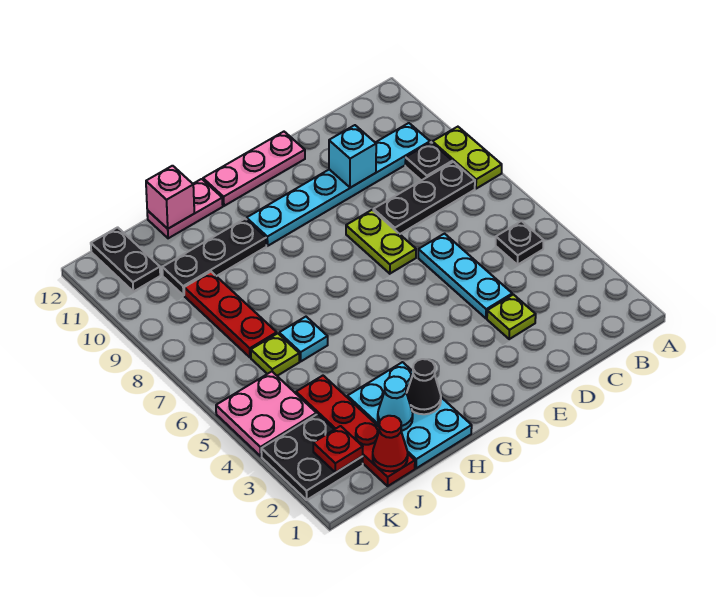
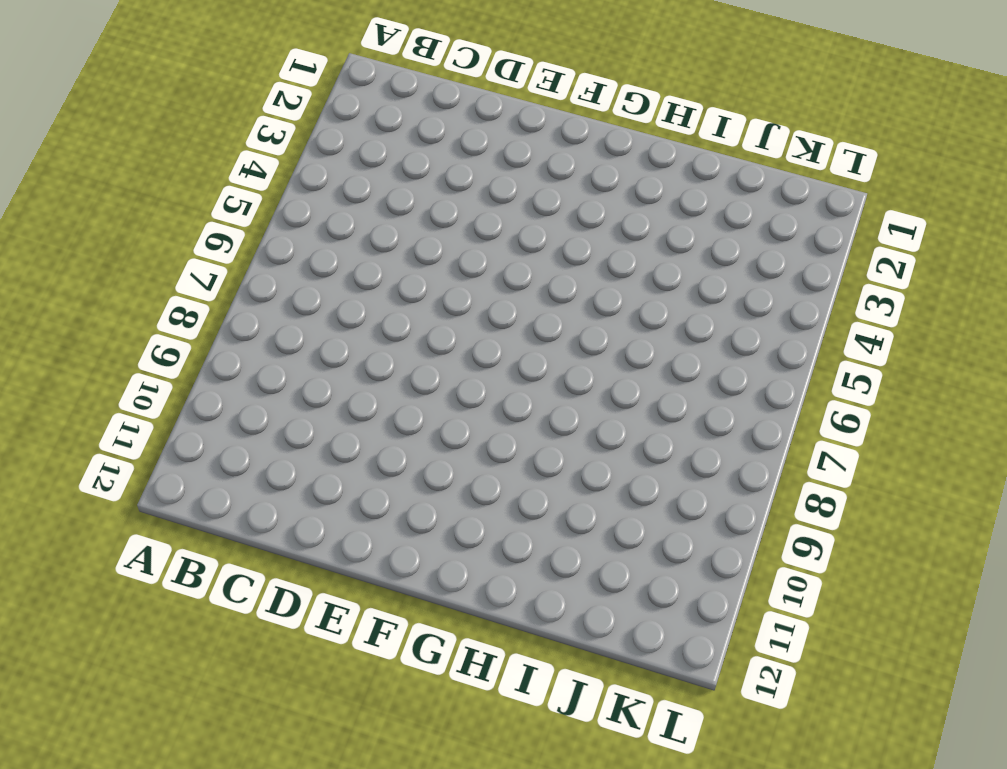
none -> lime 1x2 plate [432,127,502,189]
none -> black 1x1 plate [496,221,544,265]
none -> black 1x3 plate [373,162,475,234]

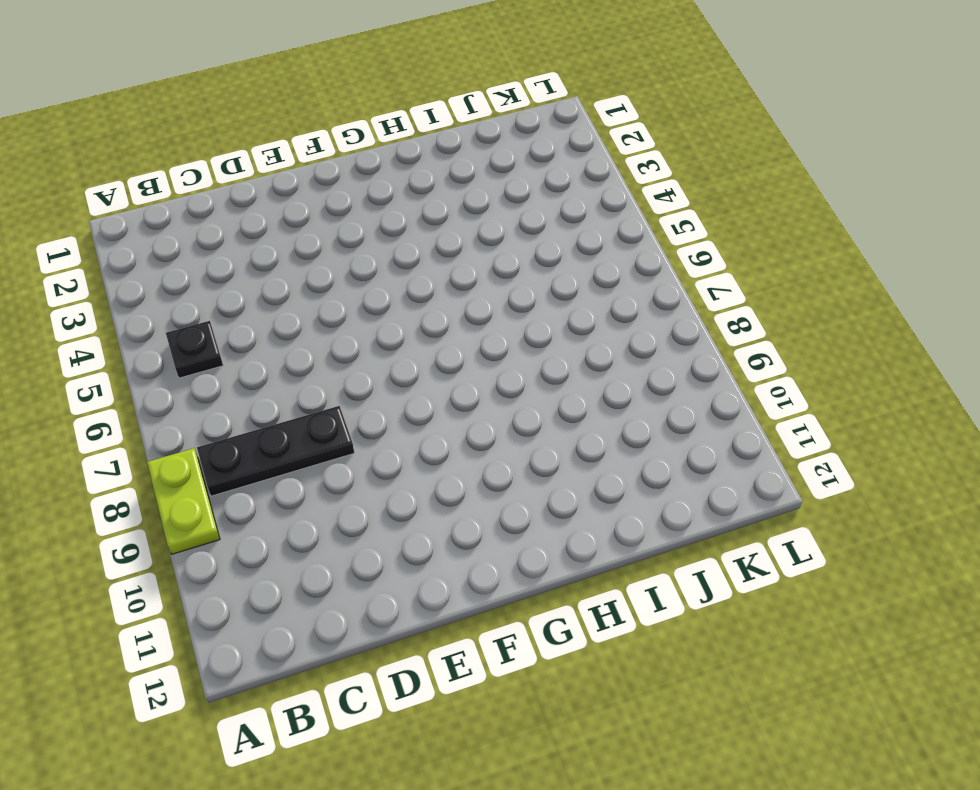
none -> black 1x1 plate [405,142,452,181]
none -> cyan 1x6 plate [247,123,430,246]
none -> lime 1x1 plate [487,295,536,339]

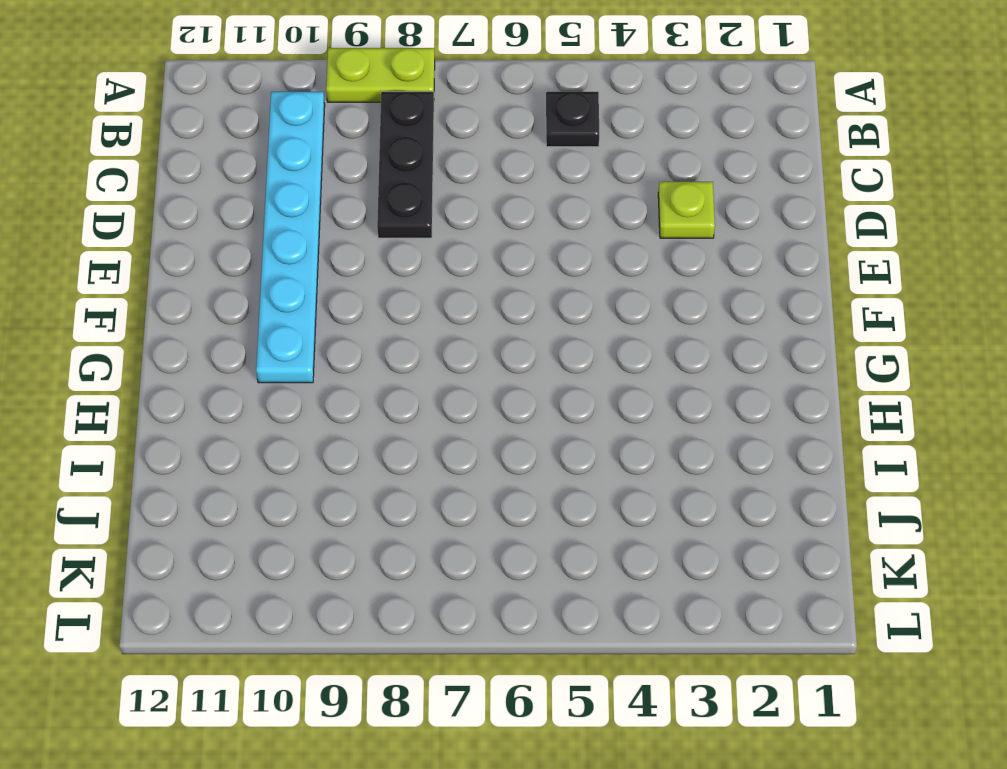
none -> black 1x1 plate [405,142,452,181]
none -> cyan 1x3 plate [418,234,512,318]
none -> lime 1x2 plate [346,210,416,274]

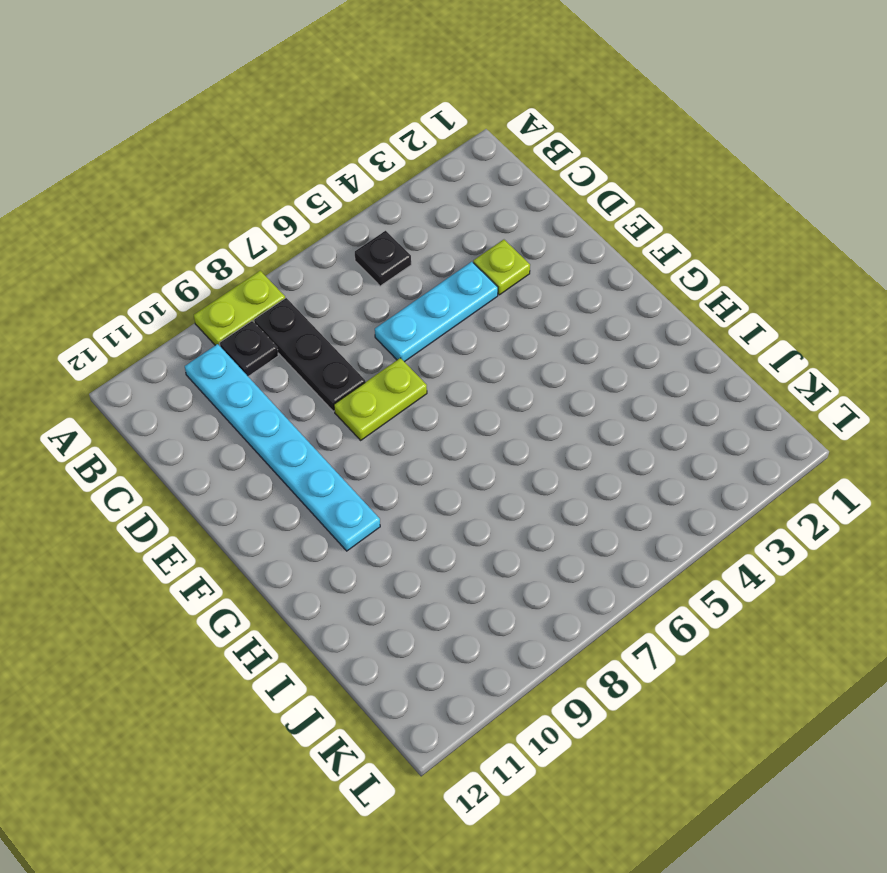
none -> pink 1x3 plate [203,132,305,206]
none -> cyan 2x3 plate [347,362,472,468]
none -> black 1x3 plate [162,219,266,295]

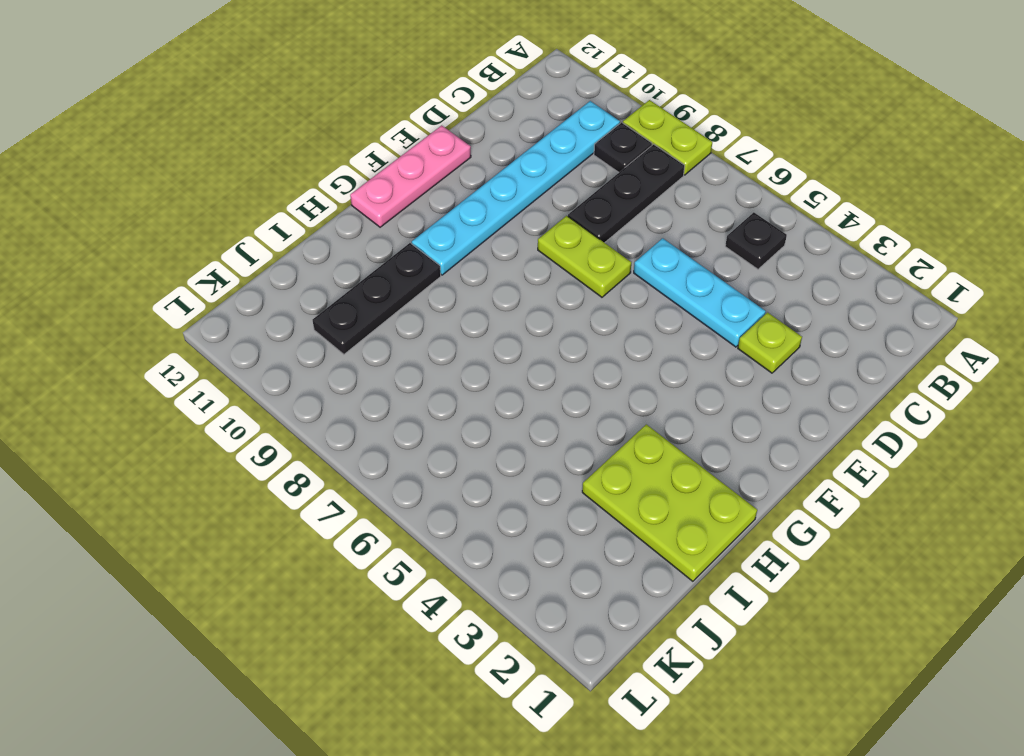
lime 2x3 plate [582,424,757,581] -> cyan 2x3 plate [347,362,472,468]
none -> pink 1x2 plate [147,179,223,238]
none -> cyan 1x1 plate [279,317,328,361]
none -> red 1x4 plate [296,376,415,486]

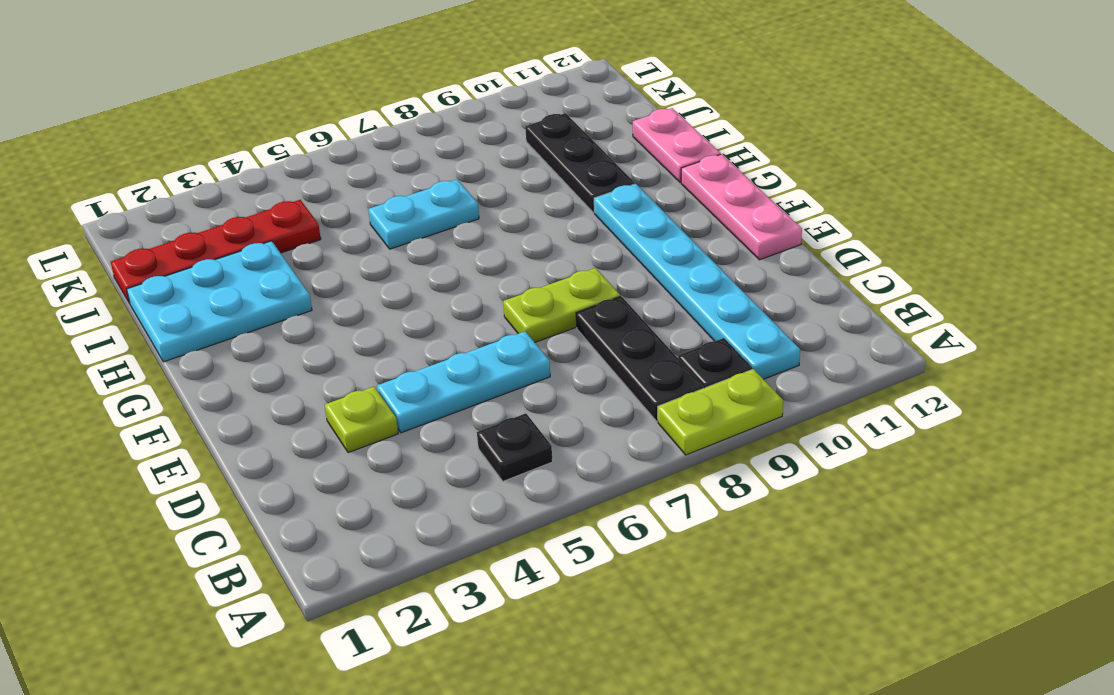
cyan 1x2 plate [368,180,479,249] -> cyan 1x1 plate [279,317,328,361]
none -> lime 1x1 plate [251,333,299,376]
none -> red 1x3 plate [184,272,277,357]
none -> black 2x2 plate [261,414,363,500]

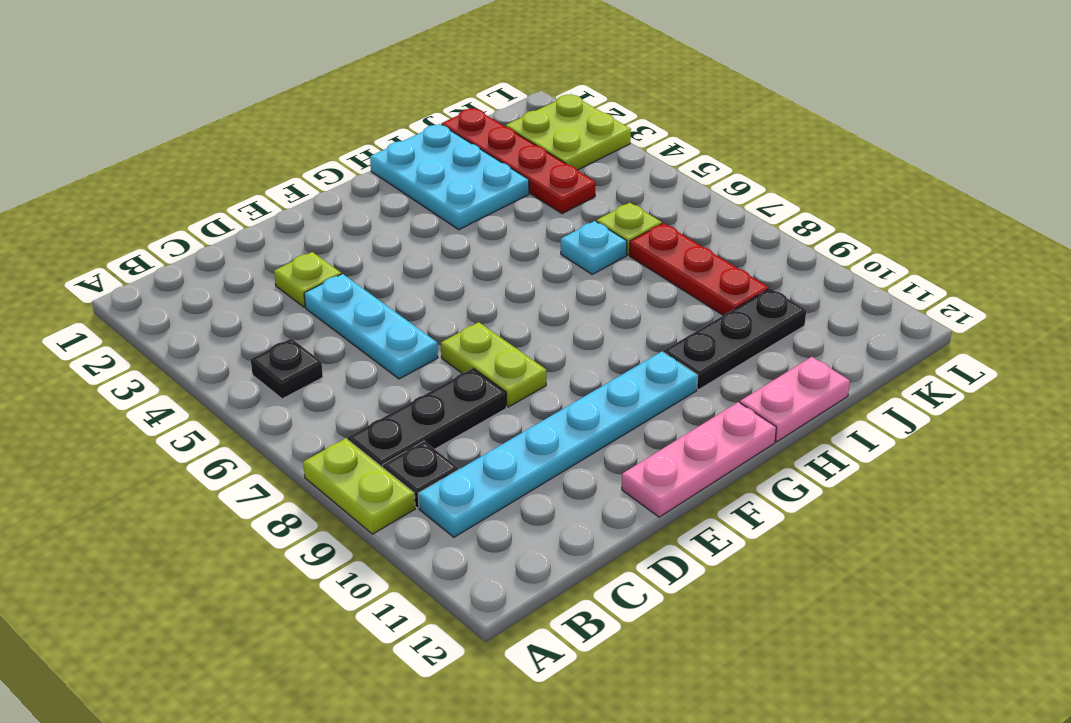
lime 2x2 plate [506,94,631,170] -> black 2x2 plate [261,414,363,500]
none -> pink 2x2 plate [216,372,317,456]
none -> black 1x2 plate [91,227,160,291]
none -> cyan 1x1 brick [329,125,376,188]

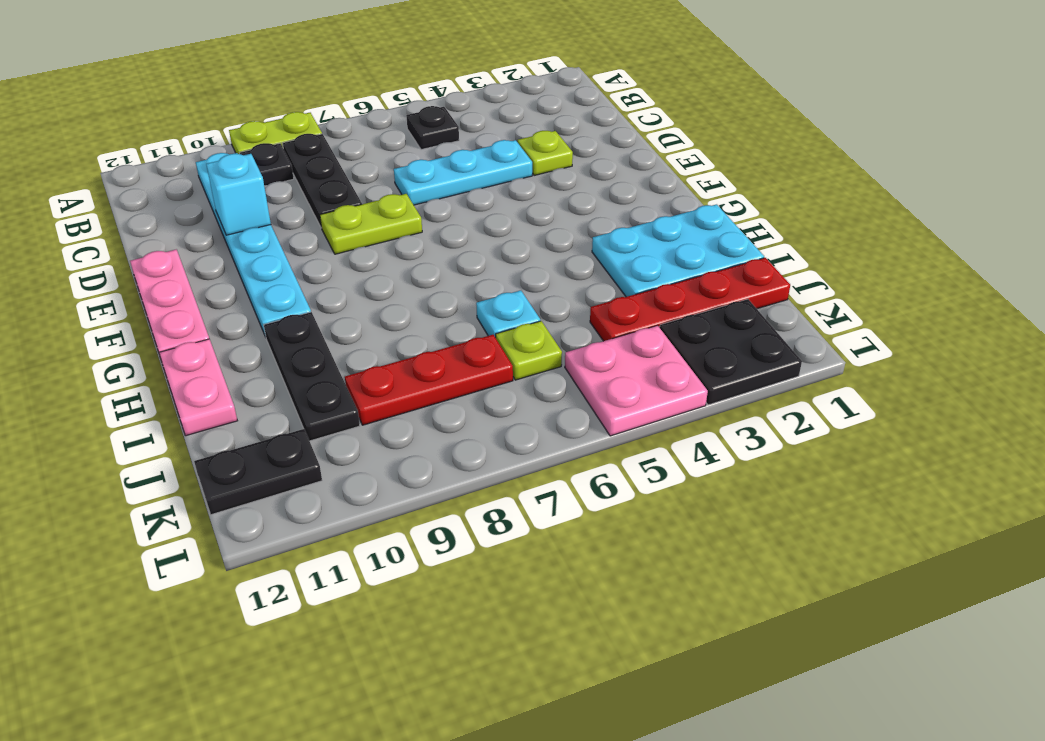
none -> black 1x1 cone [407,359,441,414]
none -> cyan 1x1 cone [378,377,413,431]
none -> pink 1x1 brick [146,166,194,229]

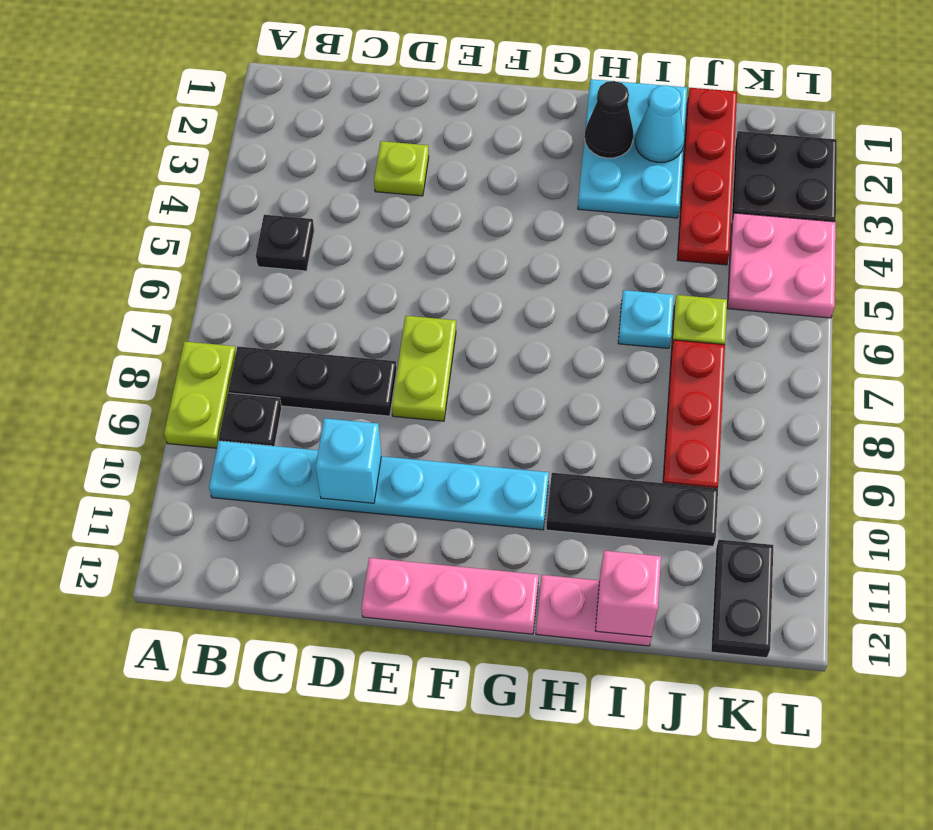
none -> cyan 1x3 plate [418,234,512,318]
none -> red 1x1 cone [373,416,408,471]
none -> red 1x1 plate [313,426,363,473]

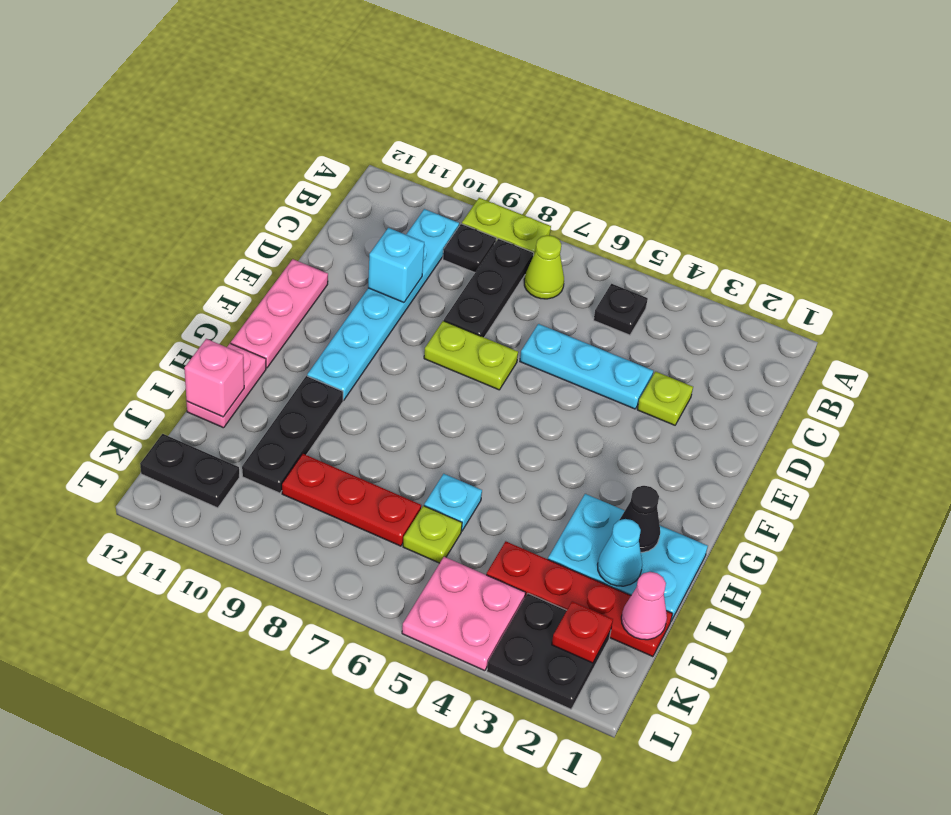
lime 1x1 cone [524,235,564,299] -> none
pink 1x1 cone [621,572,667,640] -> red 1x1 cone [373,416,408,471]

